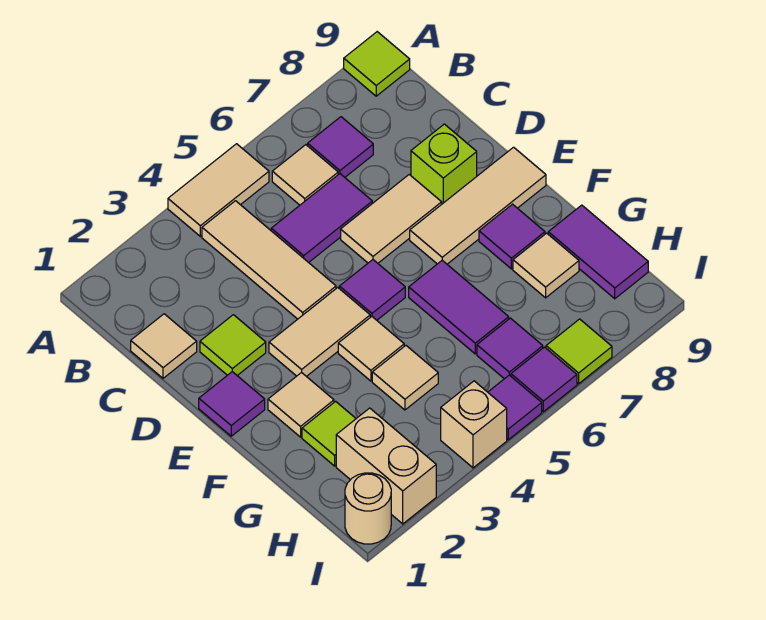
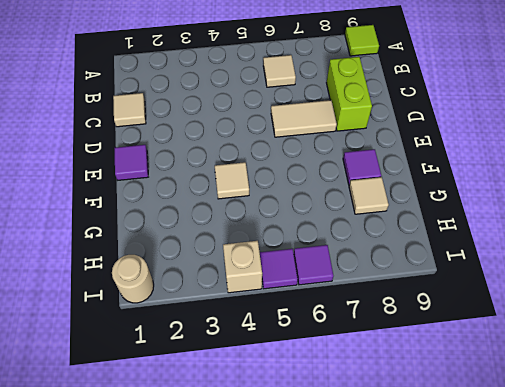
lime 1x2 brick [327,57,372,131] -> lime 1x1 brick [411,124,477,204]
none -> tan 1x2 tile [168,144,269,236]
none -> tan 1x3 tile [202,201,336,319]
none -> purple 1x1 tile [308,117,373,177]

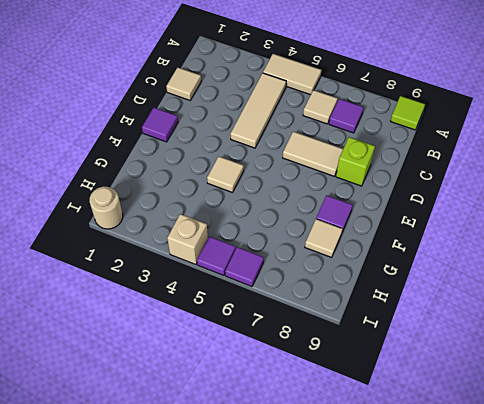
none -> purple 1x2 tile [271,174,372,263]
none -> lime 1x1 tile [200,315,266,375]
none -> tan 1x2 tile [269,288,370,377]

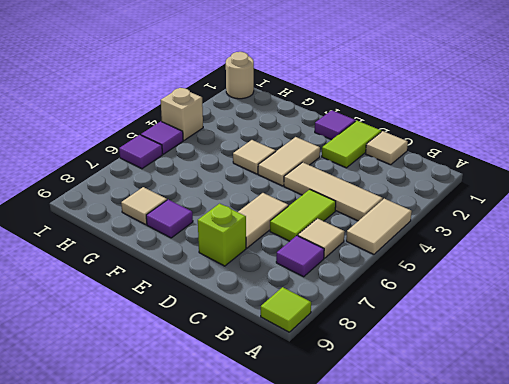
lime 1x2 tile [270,189,336,241] -> purple 1x2 tile [271,174,372,263]
lime 1x2 tile [322,121,381,168] -> lime 1x1 tile [200,315,266,375]
none -> purple 1x1 tile [339,260,405,320]
none -> tan 1x3 tile [410,147,546,264]
none -> tan 1x1 tile [268,372,334,437]

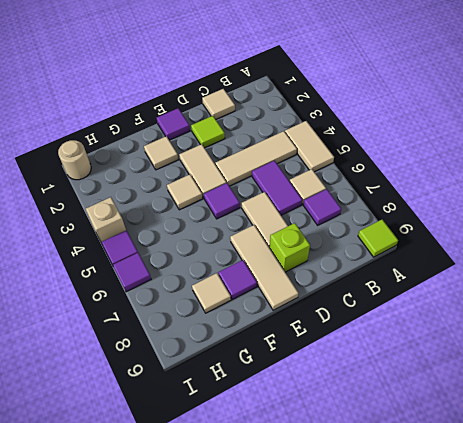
none -> purple 1x2 tile [409,260,509,354]
none -> lime 1x1 tile [302,401,356,466]
none -> tan 1x1 tile [372,346,438,410]

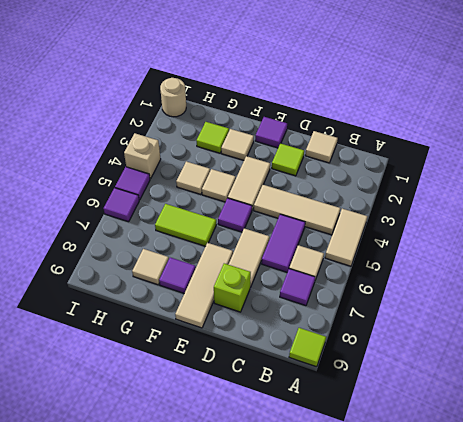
lime 1x2 tile [155,204,216,246] -> purple 1x2 tile [409,260,509,354]
none -> purple 1x2 tile [548,205,648,299]
none -> tan 1x2 brick [336,408,436,524]
none -> purple 1x1 tile [477,318,543,379]

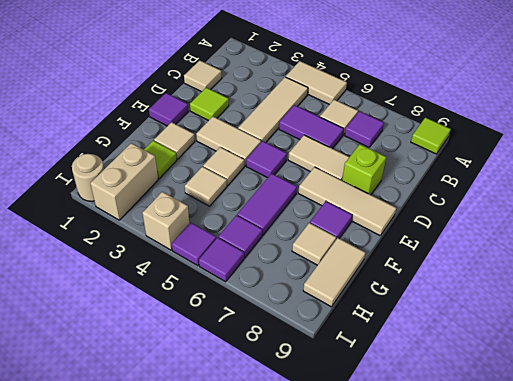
tan 1x2 tile [303,238,365,307] -> purple 1x2 tile [548,205,648,299]
none -> lime 1x1 tile [546,319,612,384]

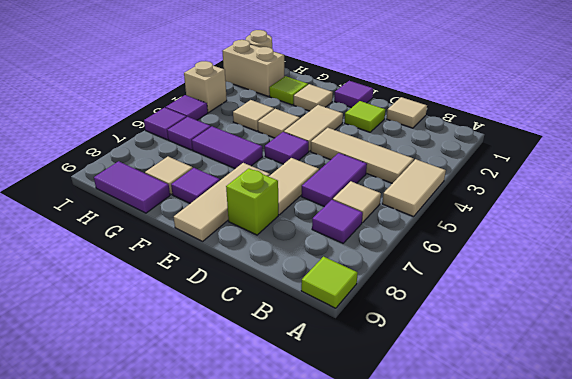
none -> lime 1x1 tile [546,319,612,384]

